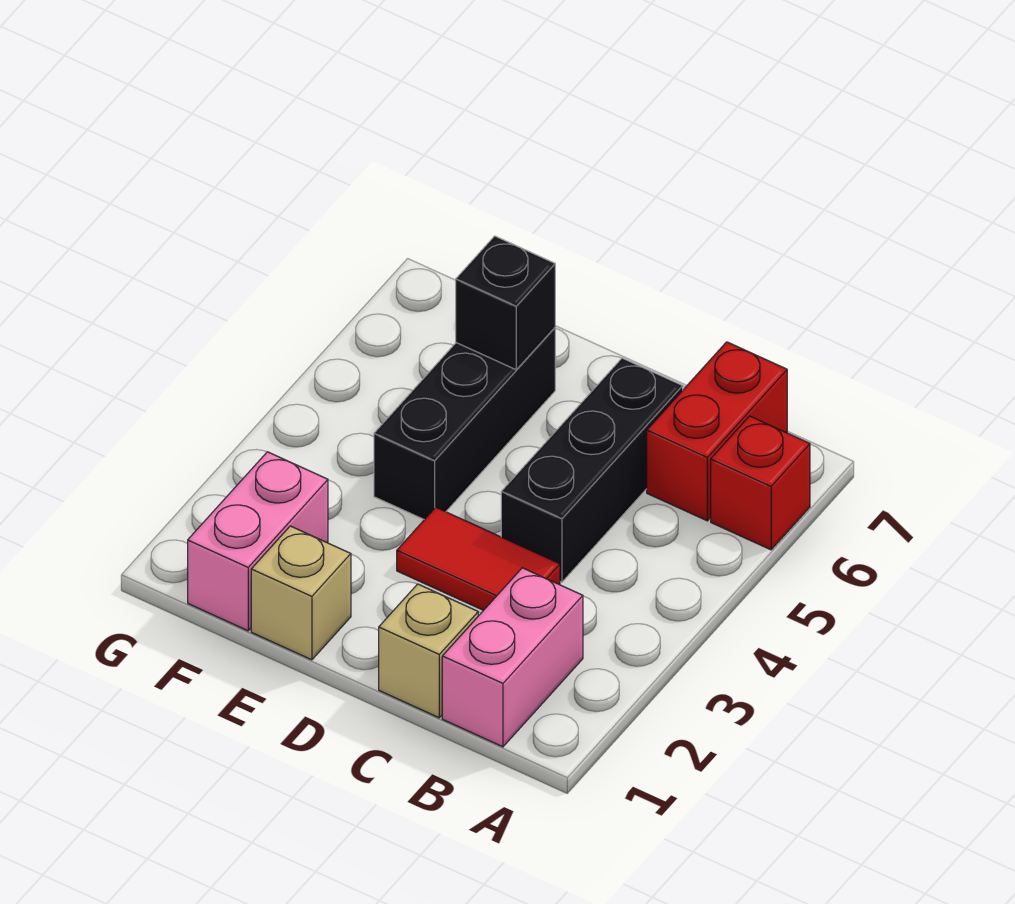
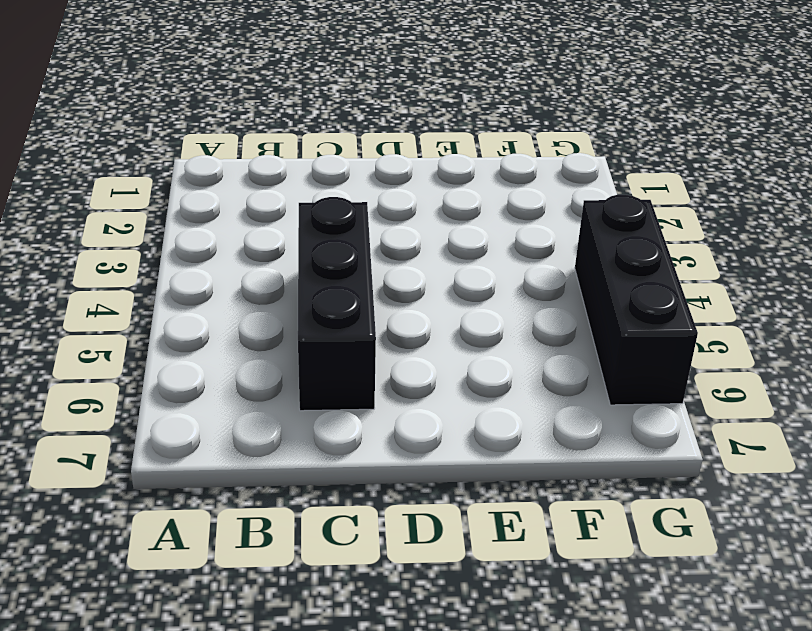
black 1x3 brick [575,195,698,405] -> black 1x3 brick moved to [374,328,555,520]
none -> red 1x1 brick [711,416,810,550]
none -> pink 1x2 brick [442,568,583,747]

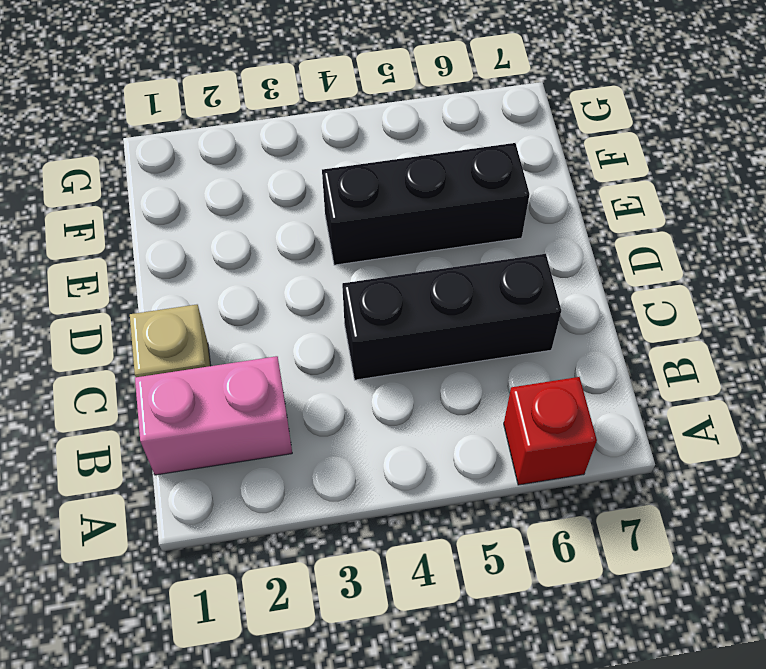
none -> red 1x2 brick [647,342,787,521]
none -> red 1x2 tile [397,507,560,610]

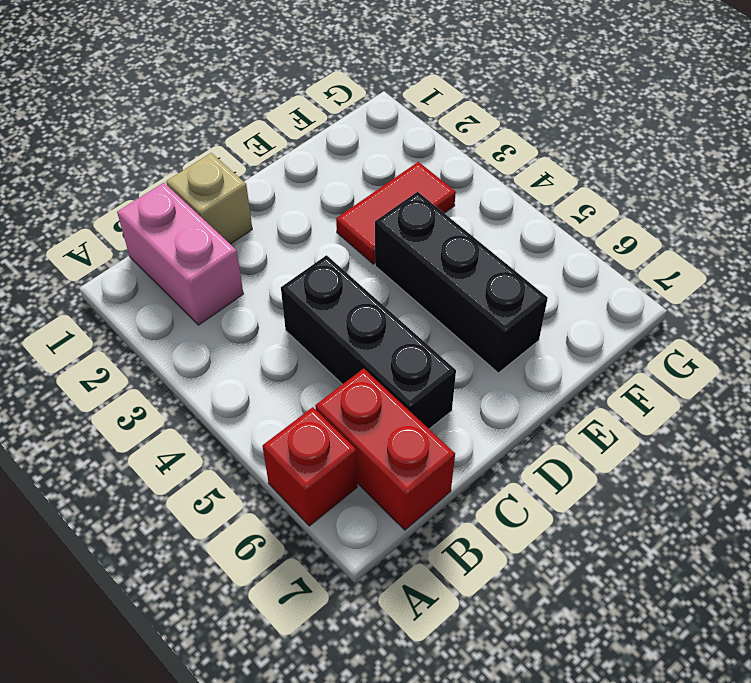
red 1x2 tile [336,162,456,264] -> red 1x2 tile moved to [397,507,560,610]
none -> tan 1x1 brick [251,526,351,660]
none -> pink 1x2 brick [188,452,328,631]

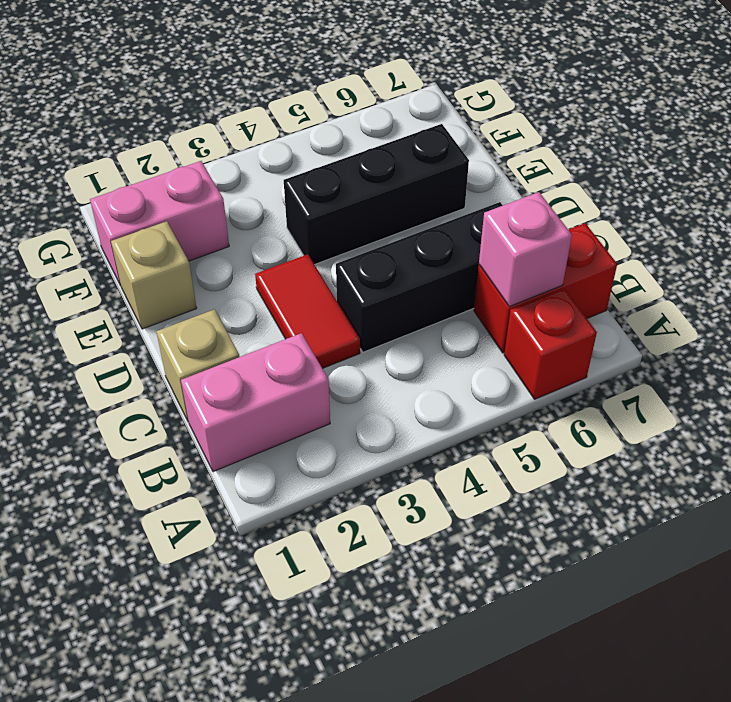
pink 1x1 brick [479,192,572,307] -> none
none -> black 1x1 brick [456,236,555,370]

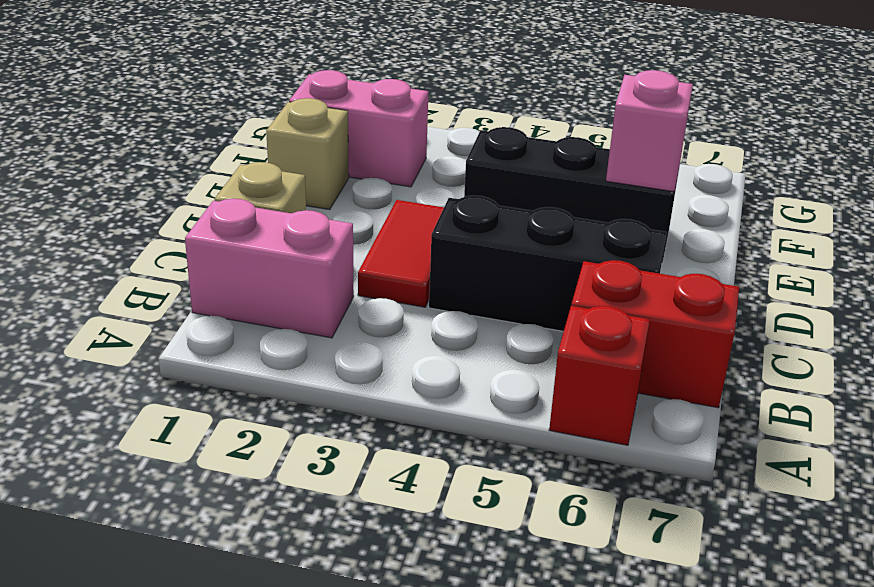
pink 1x1 brick [606,70,693,192] -> black 1x1 brick [456,236,555,370]

